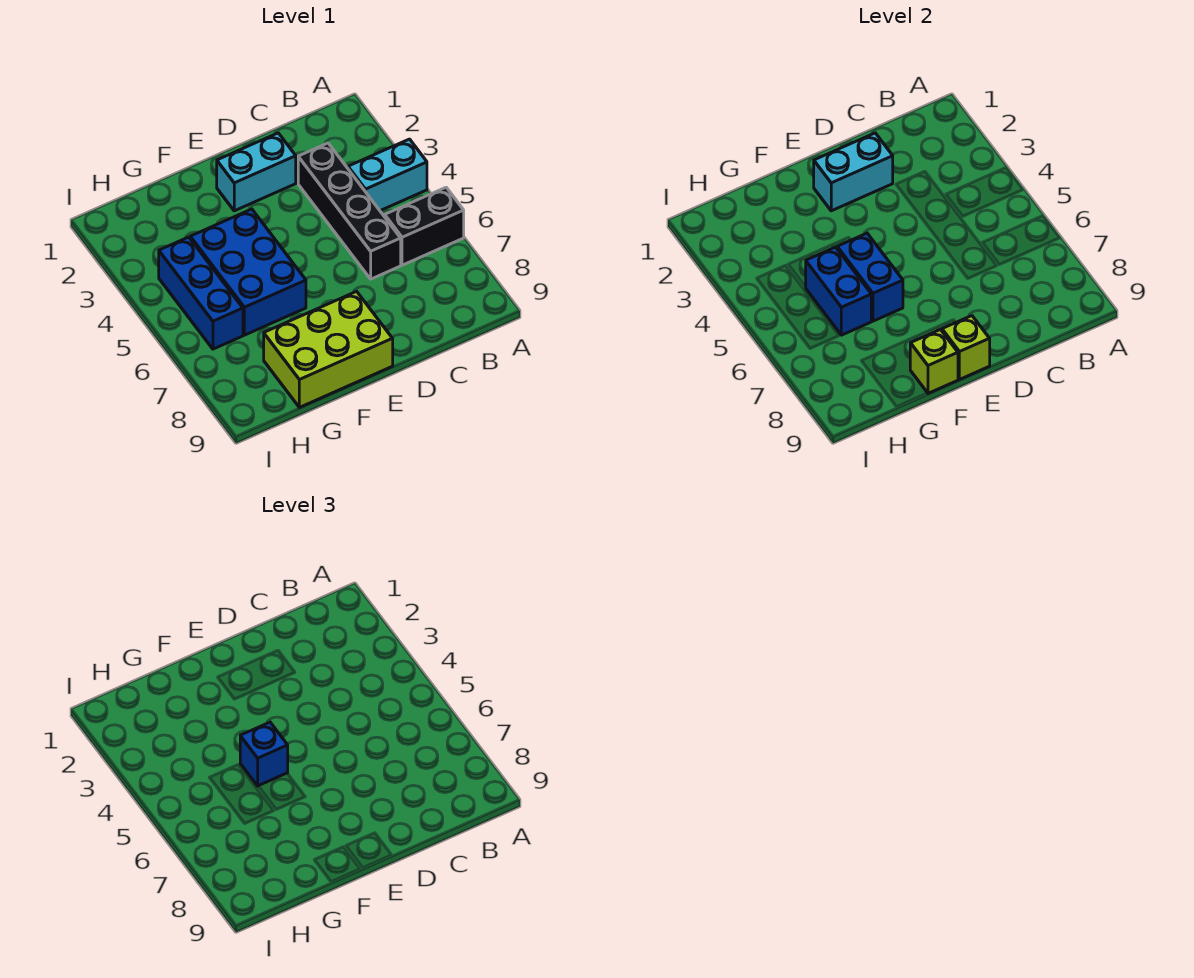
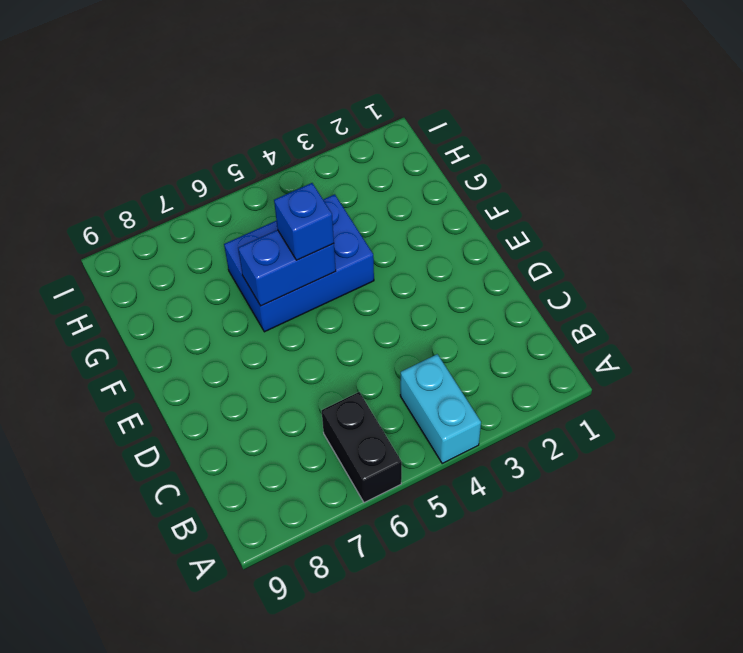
none -> black 1x4 brick [298,143,401,279]
none -> cyan 1x2 brick [217,133,296,211]
none -> lime 2x3 brick [264,291,393,407]

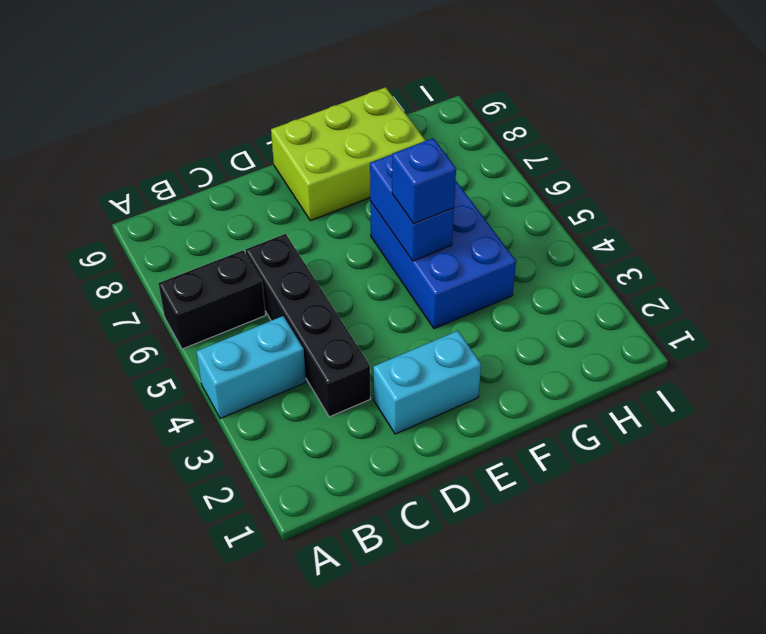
none -> blue 1x3 brick [159,237,243,349]
none -> cyan 1x2 brick [814,133,893,211]
none -> lime 1x1 brick [942,316,990,379]

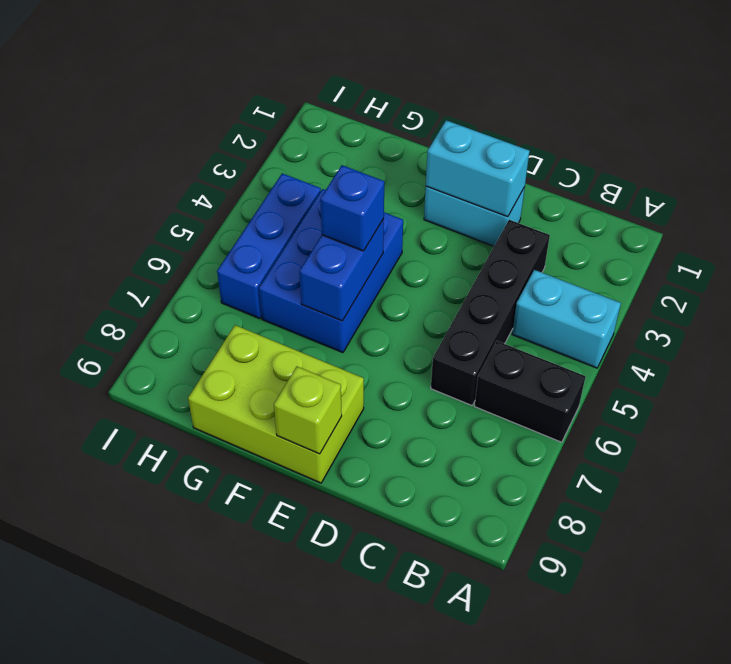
none -> lime 1x1 brick [910,330,958,393]
none -> blue 1x2 brick [806,247,871,335]

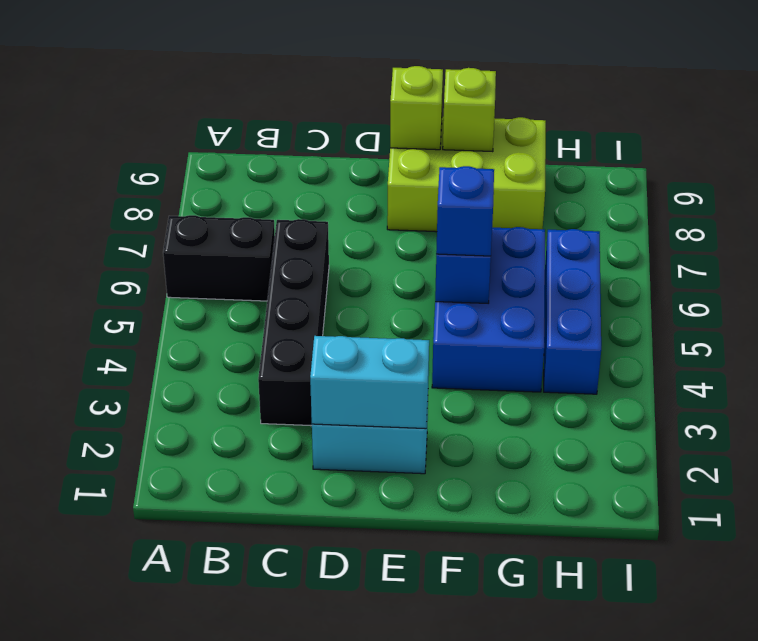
none -> cyan 1x2 brick [348,139,427,211]
none -> blue 1x2 brick [806,247,871,335]

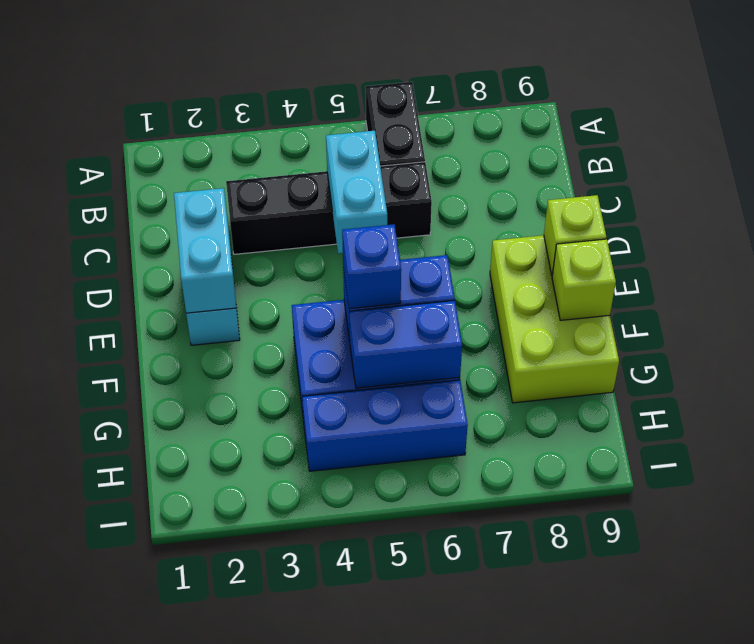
cyan 1x2 brick [326,131,387,253] -> cyan 1x2 brick moved to [348,139,427,211]

